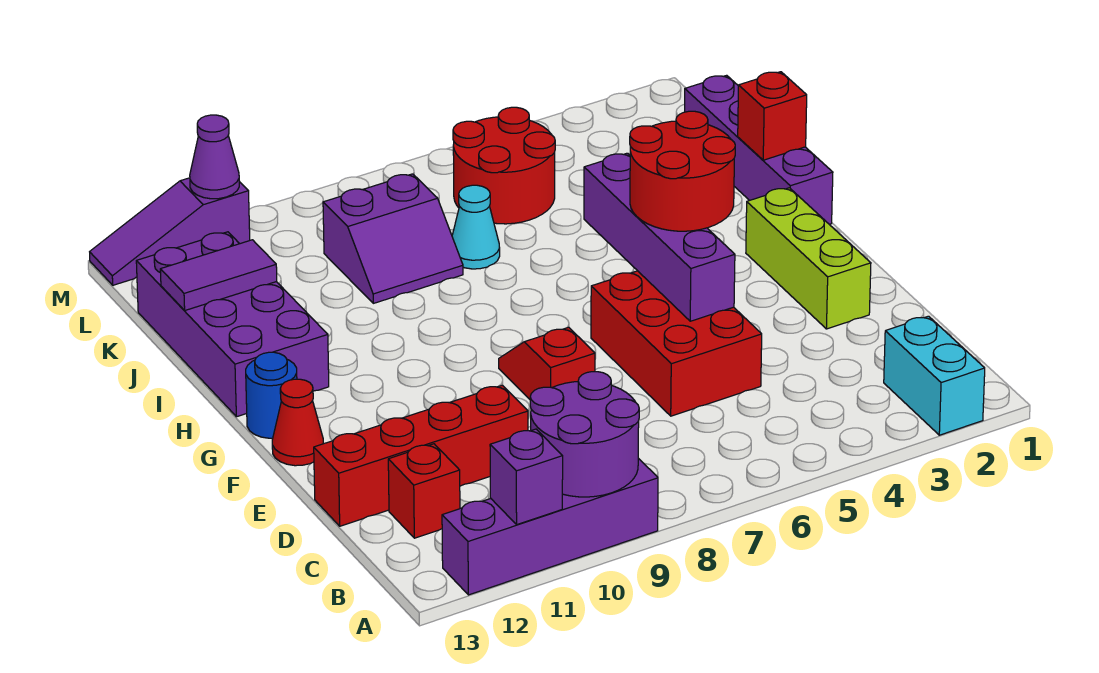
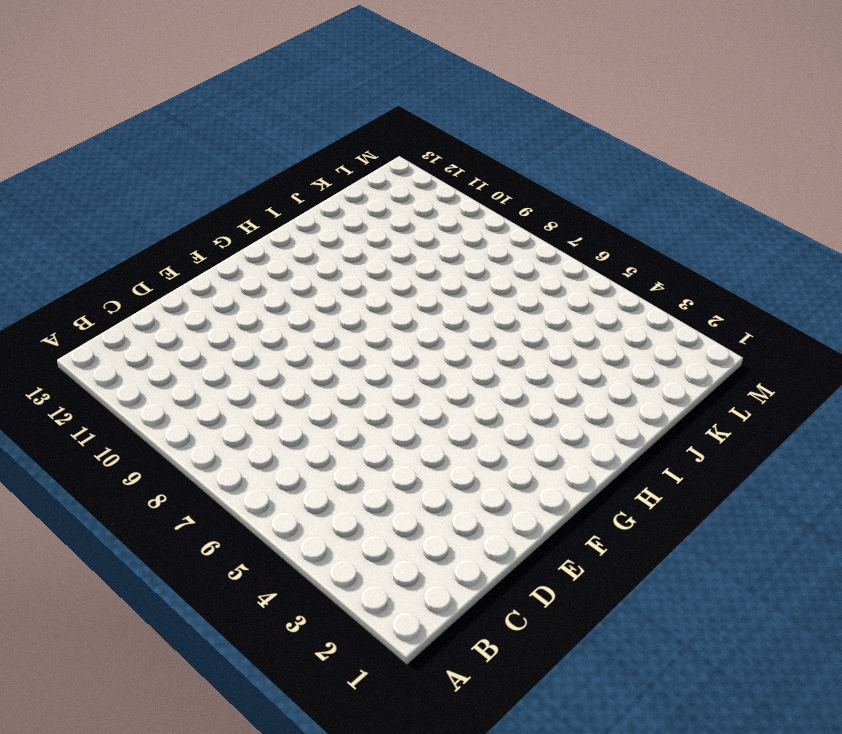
none -> cyan 1x2 brick [884,316,985,435]
none -> purple 1x4 brick [442,458,658,595]
none -> red 1x1 brick [388,444,460,538]

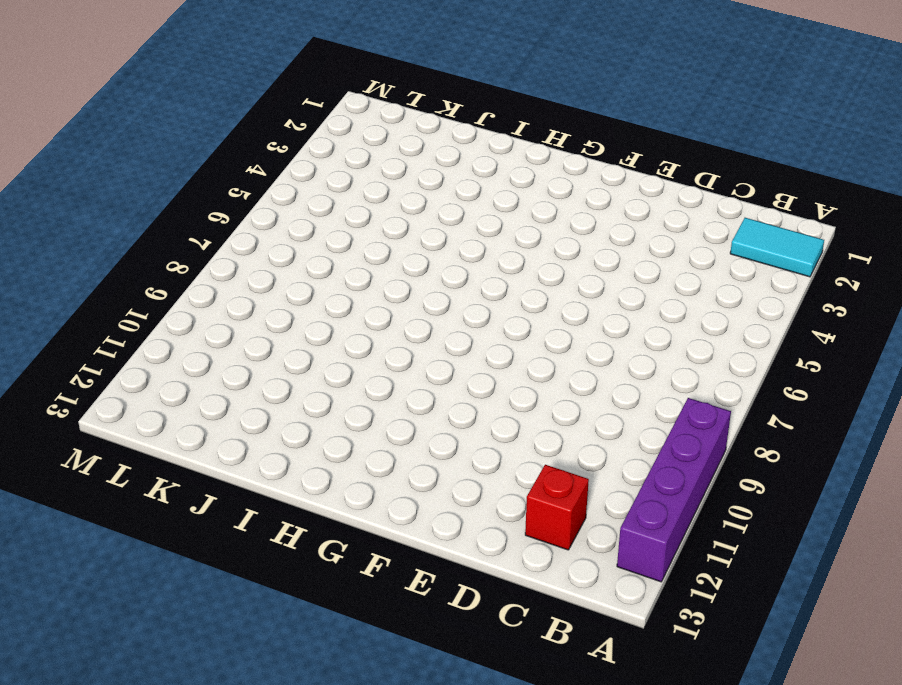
cyan 1x2 tile [730,218,824,277] -> cyan 1x2 brick [884,316,985,435]
none -> red 2x3 brick [591,271,762,416]
none -> red 1x4 brick [314,385,528,526]
none -> lime 1x3 brick [746,188,871,329]

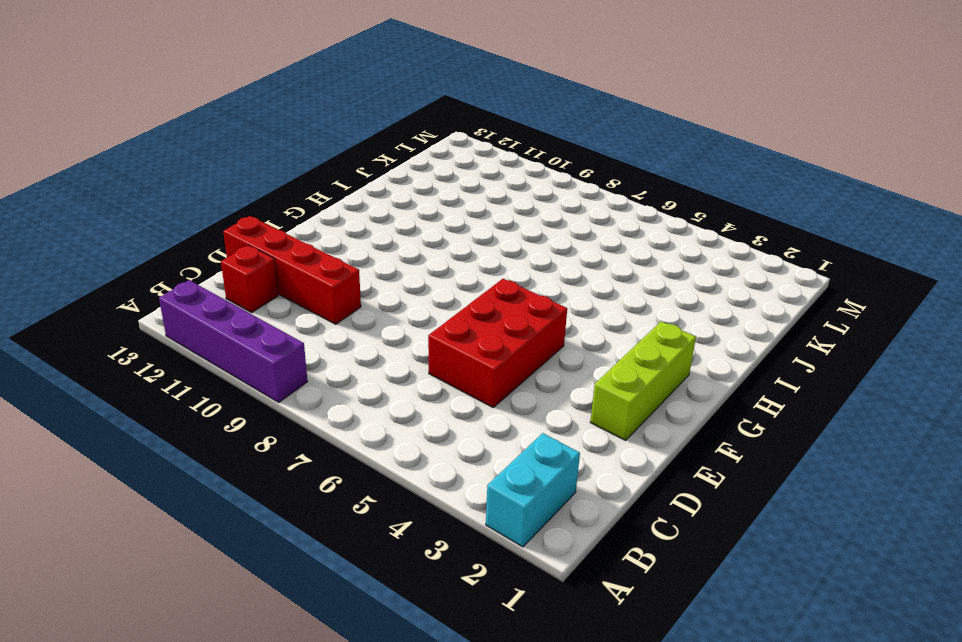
none -> red 1x2 slope [499,327,595,399]
none -> red 1x1 cone [272,379,323,466]
none -> blue 1x1 round brick [246,352,297,438]

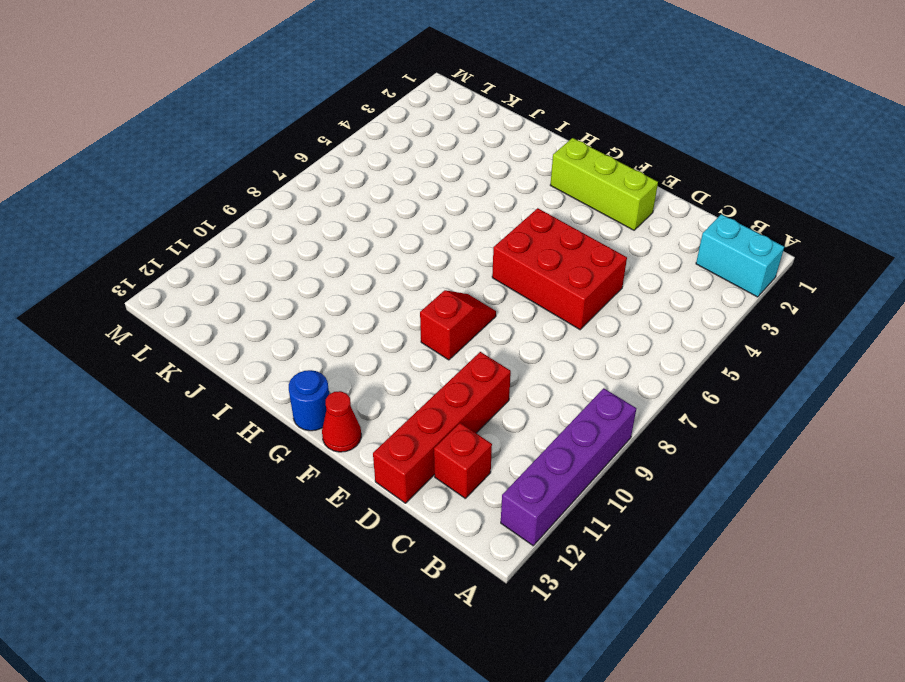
red 1x2 slope [420,290,496,360] -> red 1x2 slope turned to [499,327,595,399]
none -> purple 1x4 brick [685,75,833,224]
none -> purple 2x4 brick [136,232,329,417]
none -> cyan 1x1 cone [452,185,500,269]

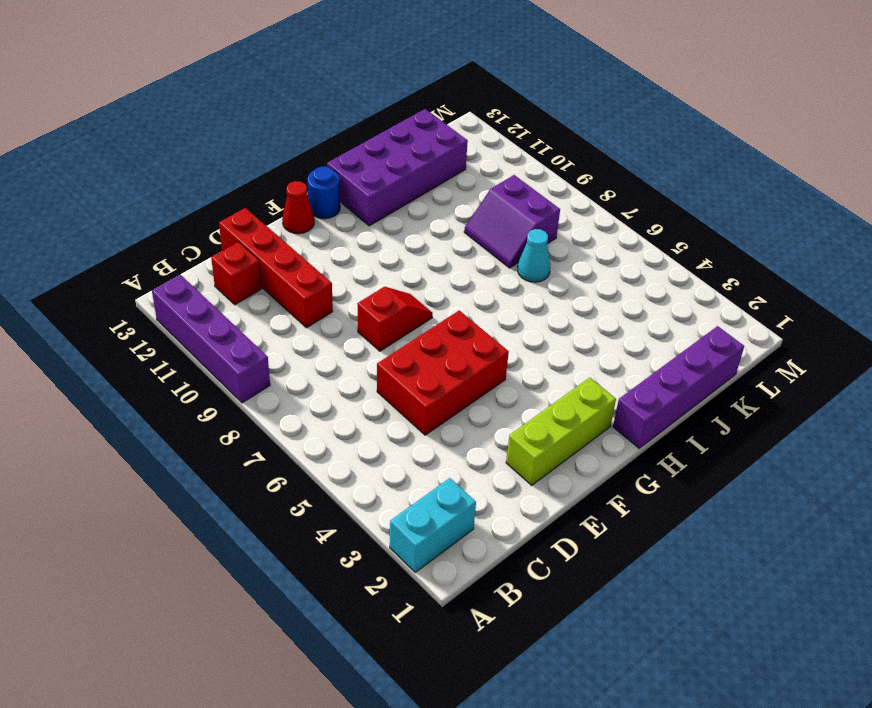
none -> red 2x2 round brick [453,107,555,224]
none -> purple 1x3 slope [90,178,250,285]
none -> purple 2x2 round brick [530,372,639,497]

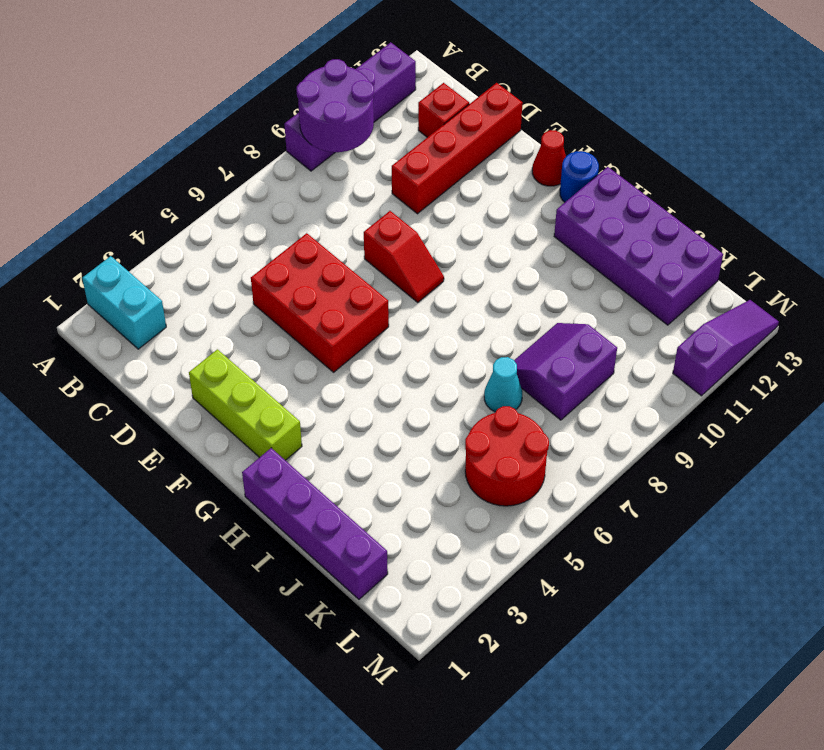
none -> purple 1x1 brick [490,429,563,524]
none -> purple 1x4 brick [584,153,735,321]
none -> red 1x1 brick [738,72,807,160]

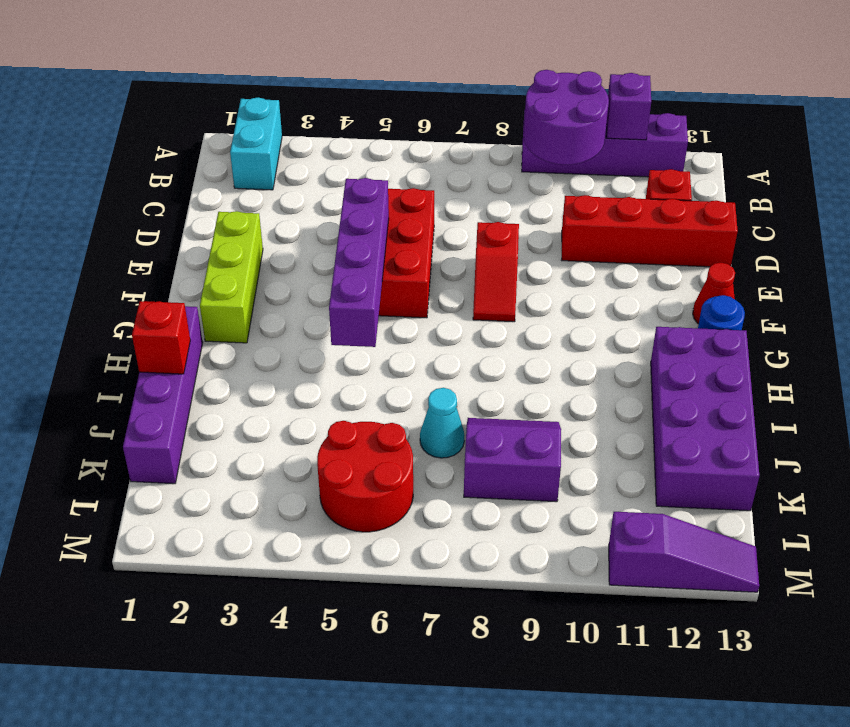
none -> purple 1x2 tile [160,240,277,311]
none -> purple 1x1 cone [190,115,239,199]
none -> red 2x2 round brick [630,111,735,231]

